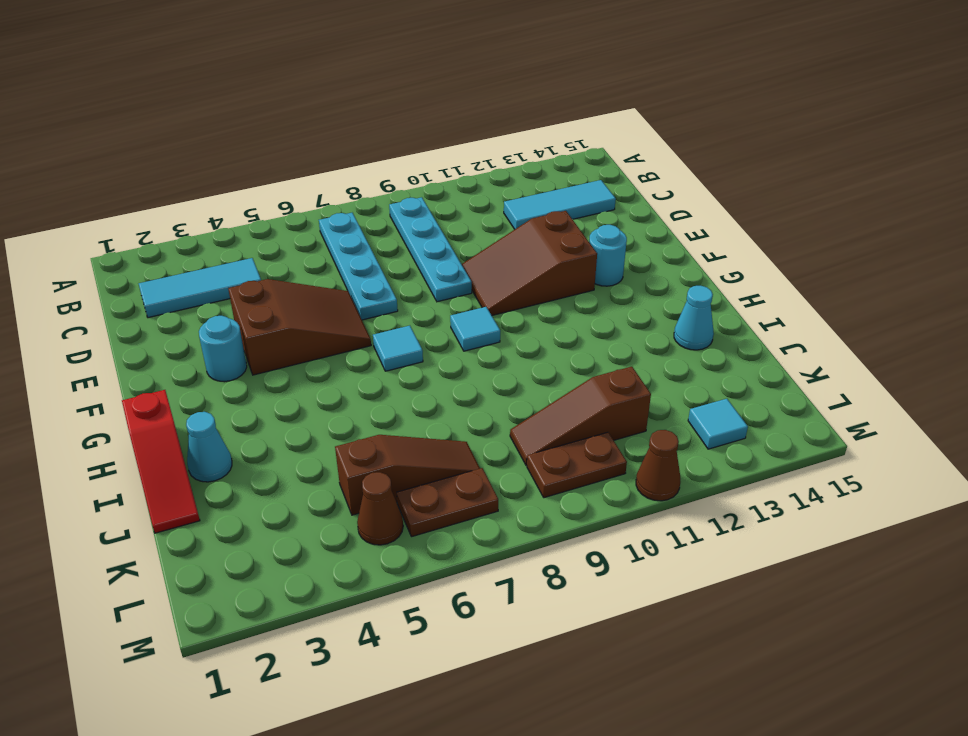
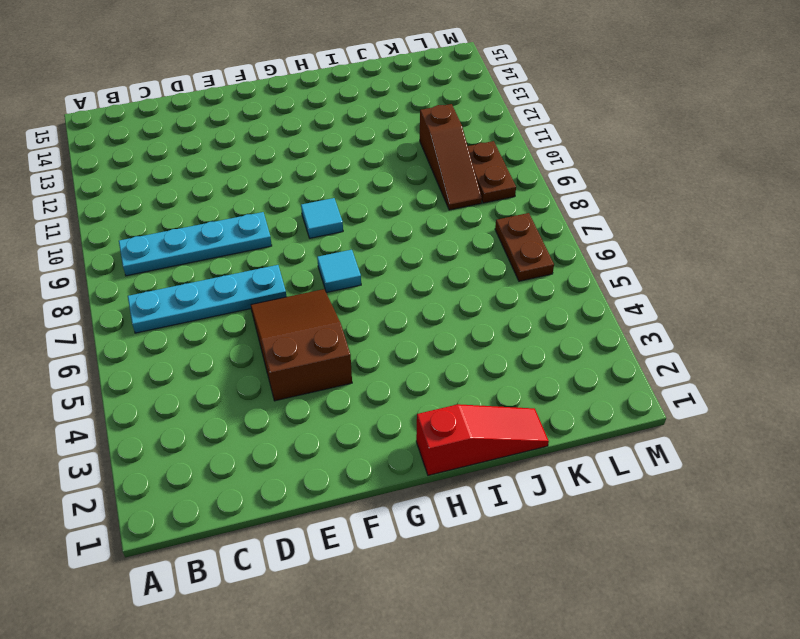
none -> cyan 1x3 tile [139,258,261,318]
none -> cyan 1x3 tile [504,180,616,229]
none -> brown 2x3 slope [462,211,597,315]

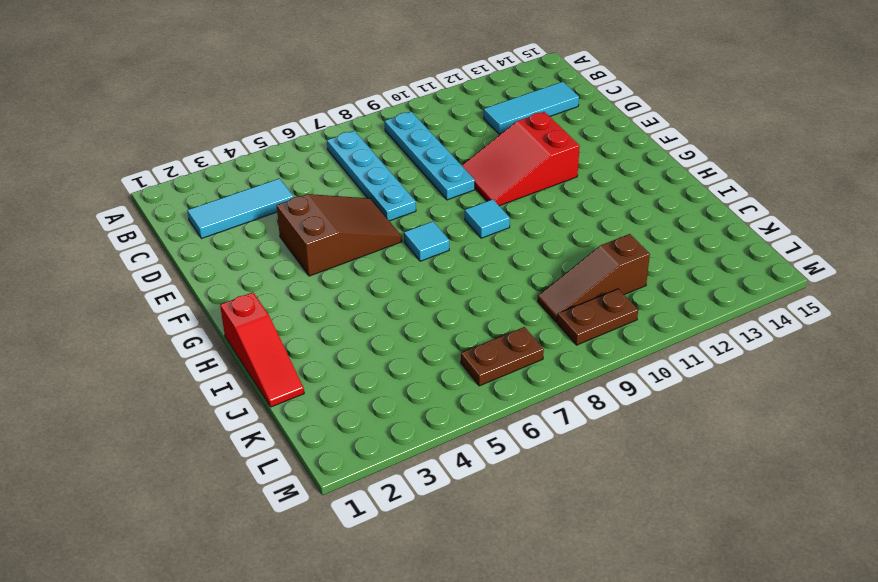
red 2x3 slope [462,112,580,206] -> brown 2x3 slope [462,211,597,315]
none -> cyan 1x1 round brick [199,316,247,382]
none -> cyan 1x1 round brick [589,225,627,286]
none -> cyan 1x1 cone [186,412,232,482]

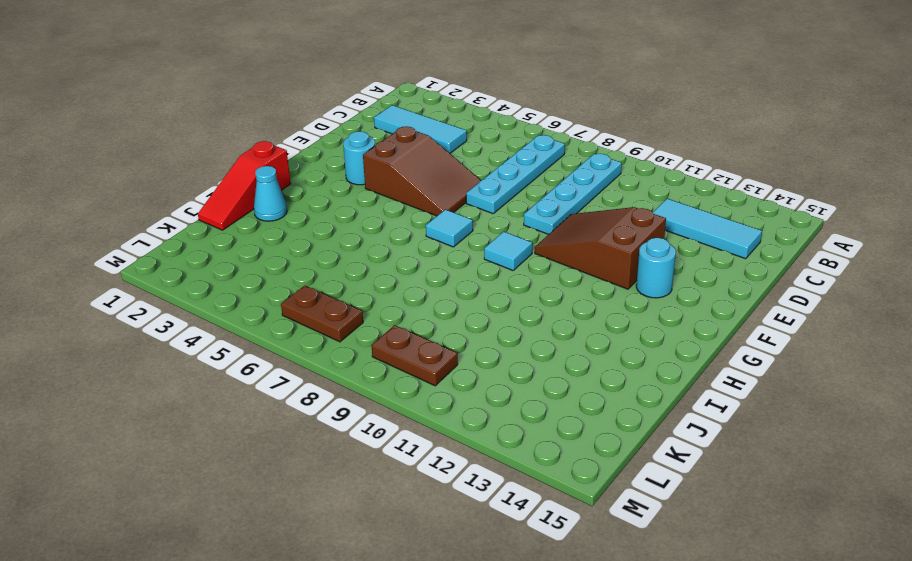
none -> cyan 1x1 cone [674,286,714,350]
none -> brown 1x3 slope [335,435,480,515]
none -> brown 1x3 slope [510,367,651,465]

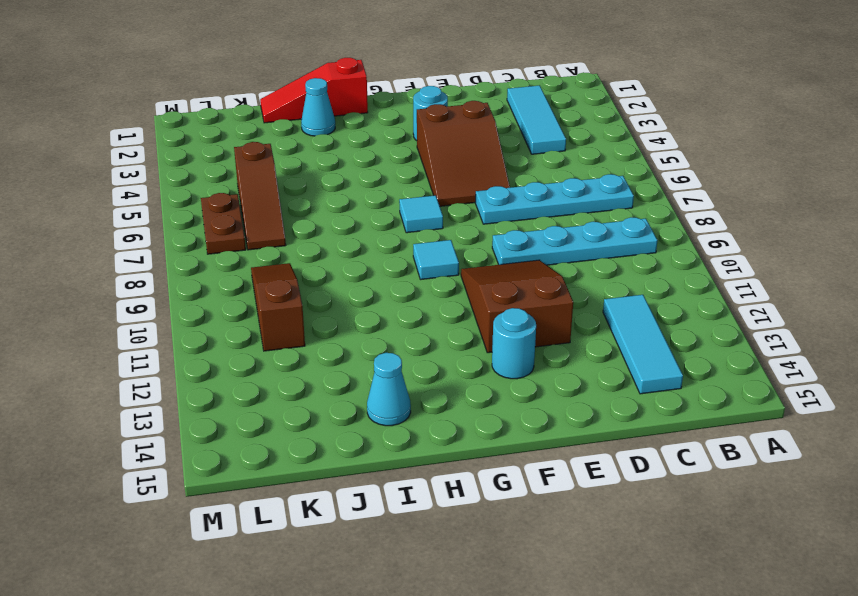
none -> brown 1x1 cone [357,472,403,545]
none -> brown 1x2 plate [527,432,627,498]
none -> cyan 1x1 tile [688,399,748,449]

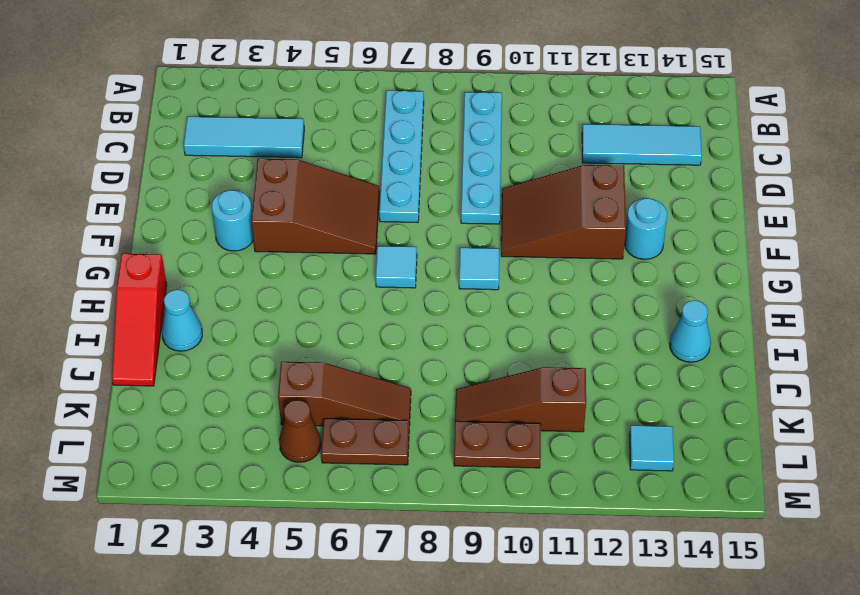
none -> brown 1x1 cone [636,430,680,501]

